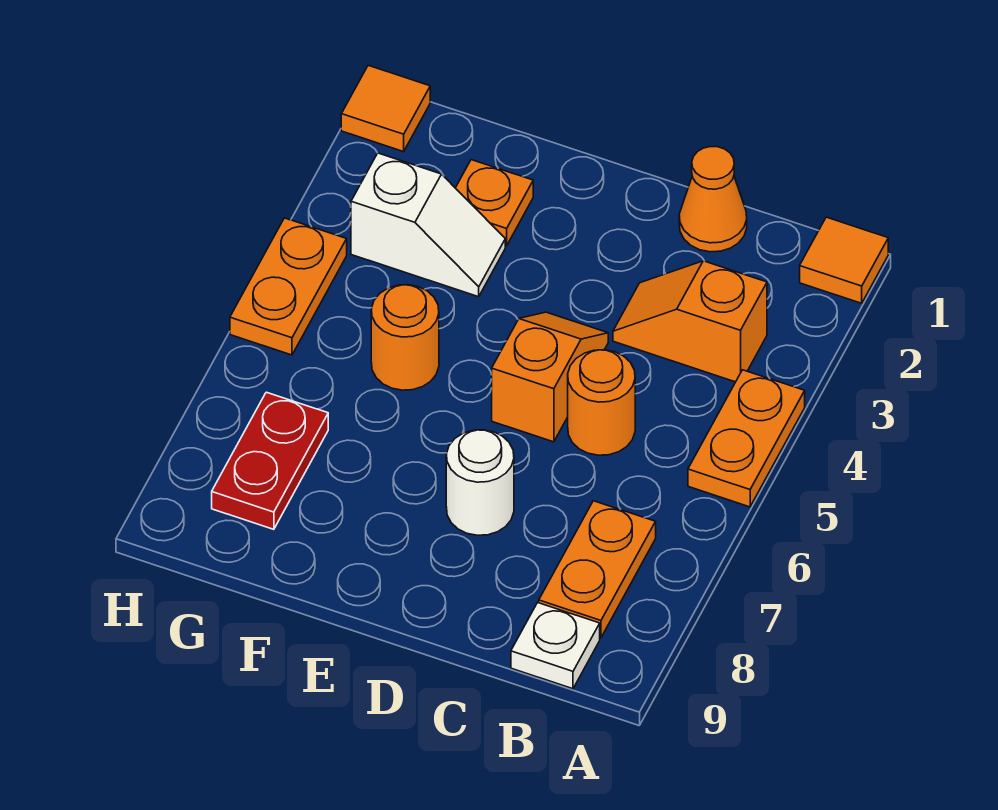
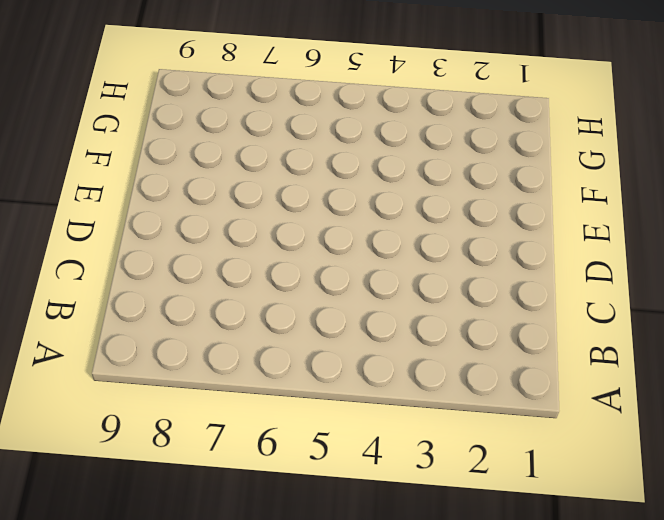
none -> orange 1x1 tile [800,217,888,303]
none -> orange 1x2 plate [688,370,805,507]
none -> orange 1x2 slope [613,261,767,382]

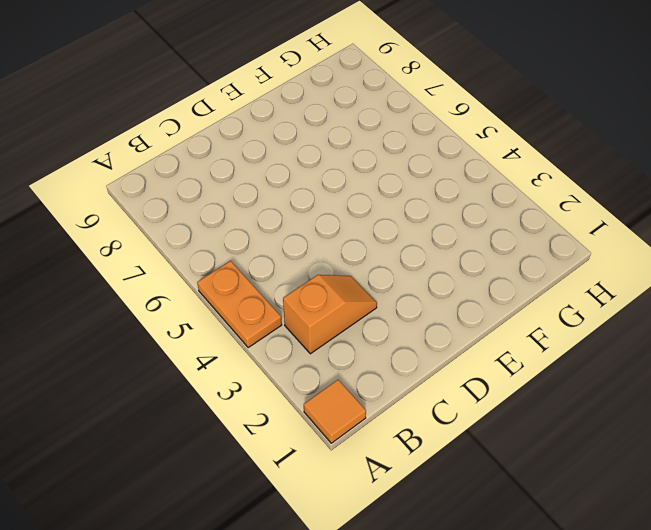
none -> orange 1x2 plate [539,501,656,638]
none -> white 1x1 plate [511,603,600,689]
none -> orange 1x1 cone [679,147,747,252]

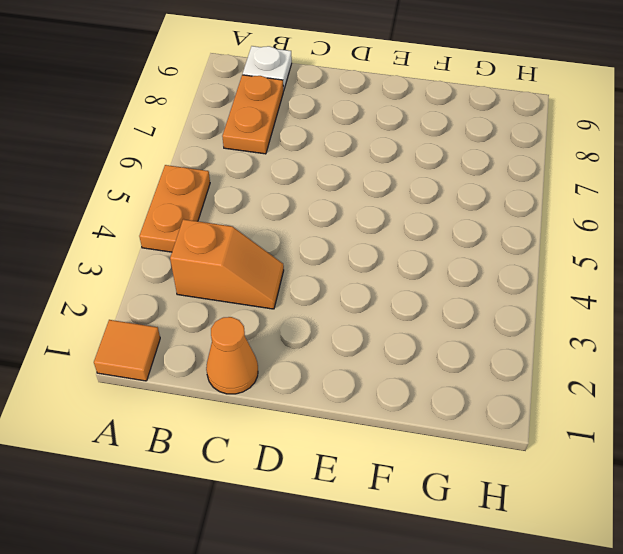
none -> orange 1x1 round brick [568,350,635,455]
none -> orange 1x2 slope [492,312,608,442]
none -> white 1x1 round brick [446,430,514,535]

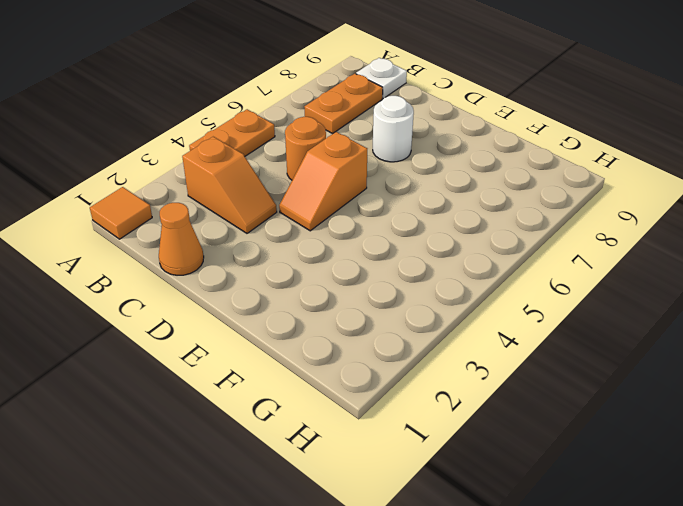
none -> orange 1x1 plate [456,160,533,246]
none -> white 1x2 slope [351,153,505,297]
none -> orange 1x1 round brick [371,285,439,390]

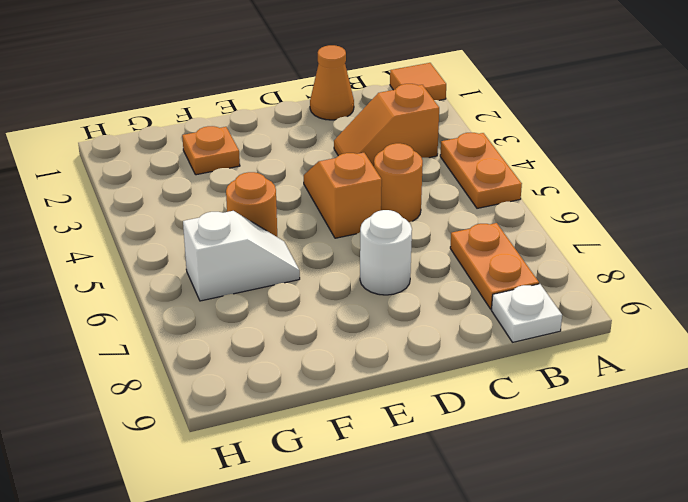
white 1x2 slope [183,211,300,301] -> white 1x2 slope moved to [351,153,505,297]
none -> red 1x2 plate [212,392,328,529]
none -> orange 1x1 tile [341,65,430,152]
none -> orange 1x2 plate [230,218,347,355]

